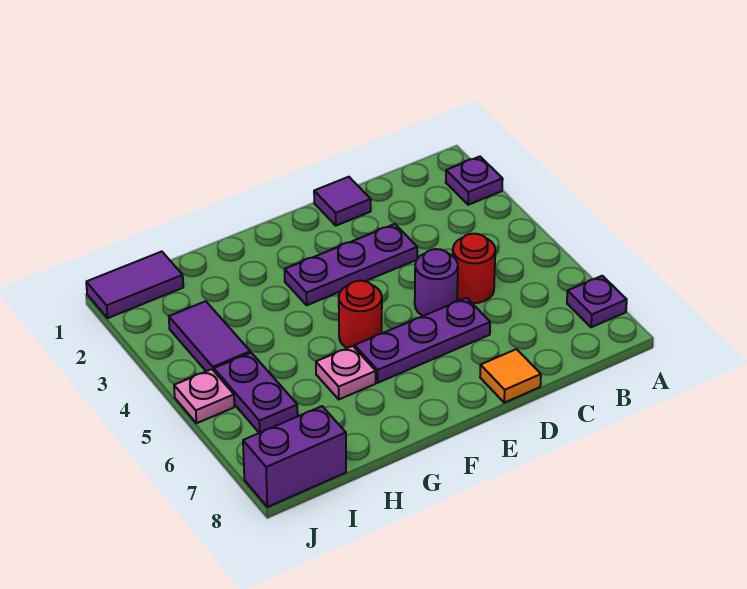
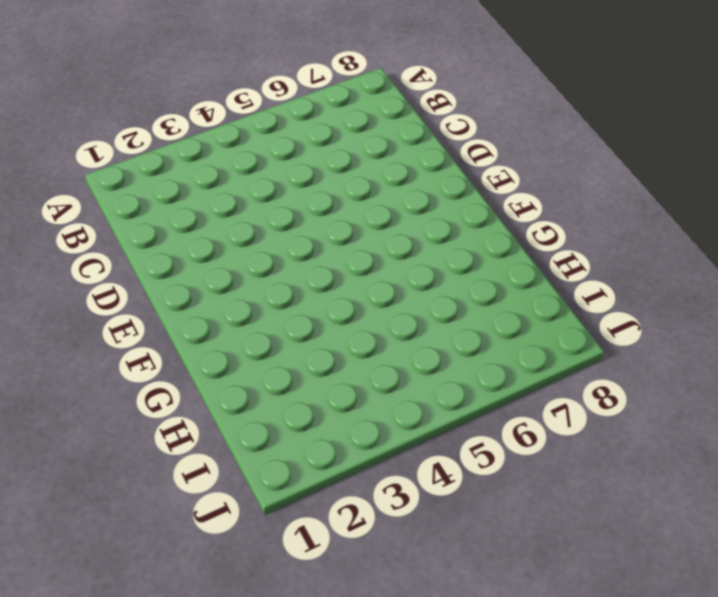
none -> purple 1x1 plate [446,157,503,205]
none -> purple 1x1 plate [567,276,627,327]
none -> red 1x1 round brick [453,234,495,303]

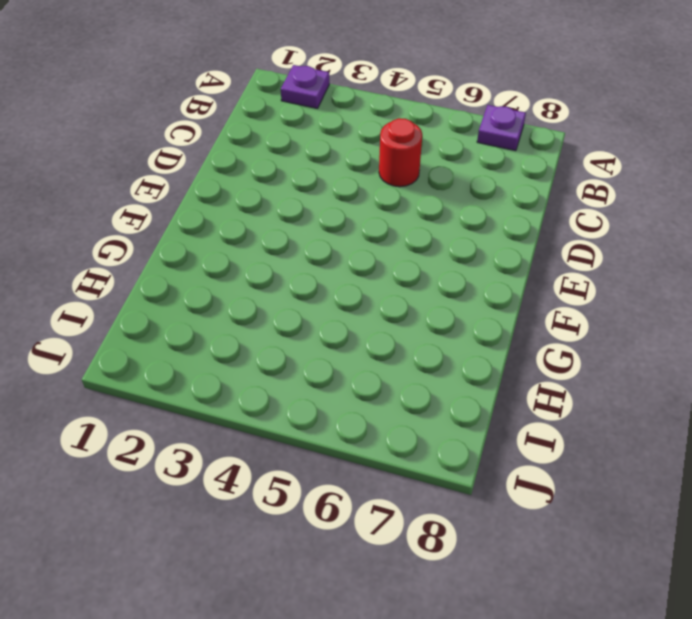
none -> purple 1x1 tile [314,177,371,226]
none -> purple 1x3 plate [285,224,417,305]
none -> purple 1x1 round brick [415,249,458,316]

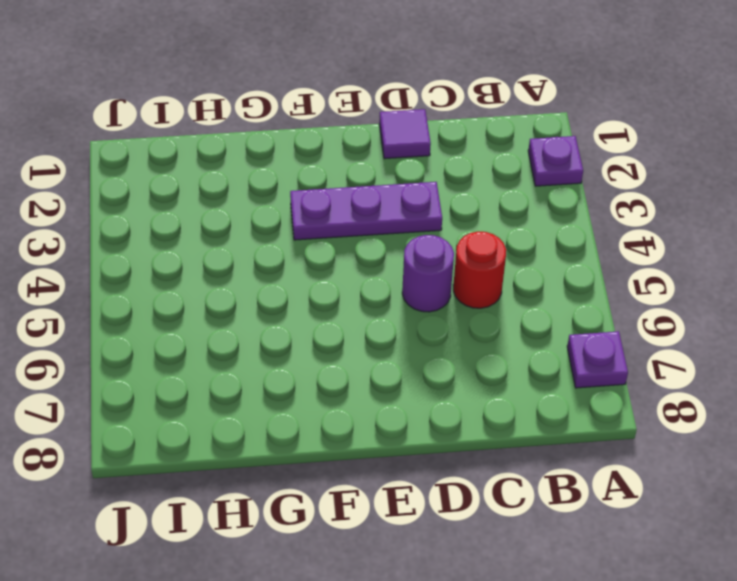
none -> purple 1x3 plate [355,298,490,383]
none -> orange 1x1 tile [480,349,541,403]
none -> red 1x1 round brick [339,281,382,348]

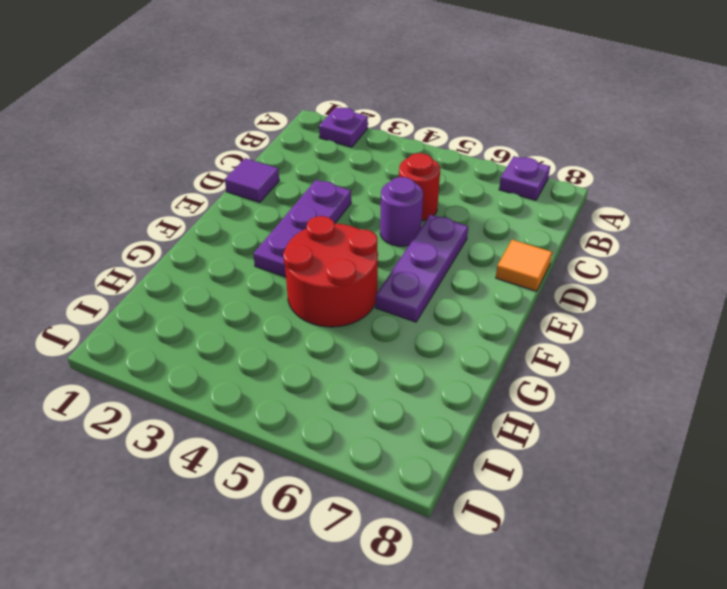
red 2x2 round brick [283,216,378,327] -> red 1x1 round brick [339,281,382,348]
none -> pink 1x1 plate [316,346,376,399]
none -> purple 1x2 tile [86,252,183,318]
none -> purple 1x2 tile [169,301,250,371]

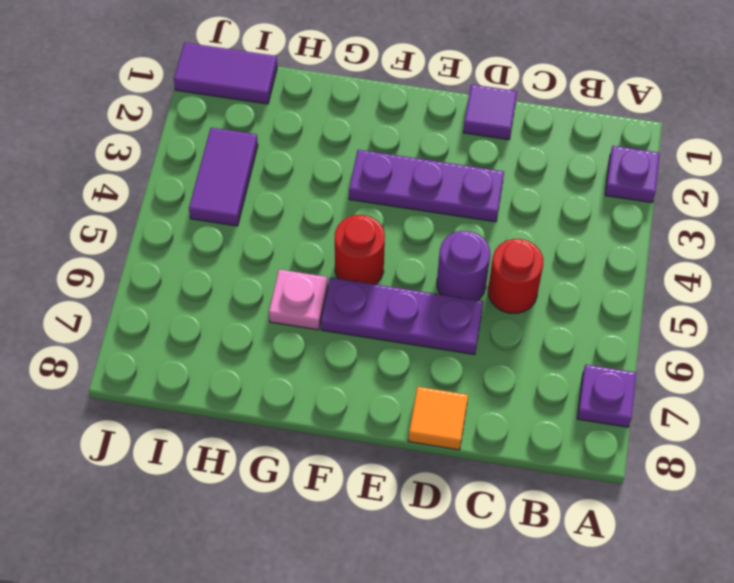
none -> purple 1x2 plate [214,353,298,433]
none -> purple 1x2 brick [243,406,346,507]
none -> pink 1x1 plate [174,369,234,423]

